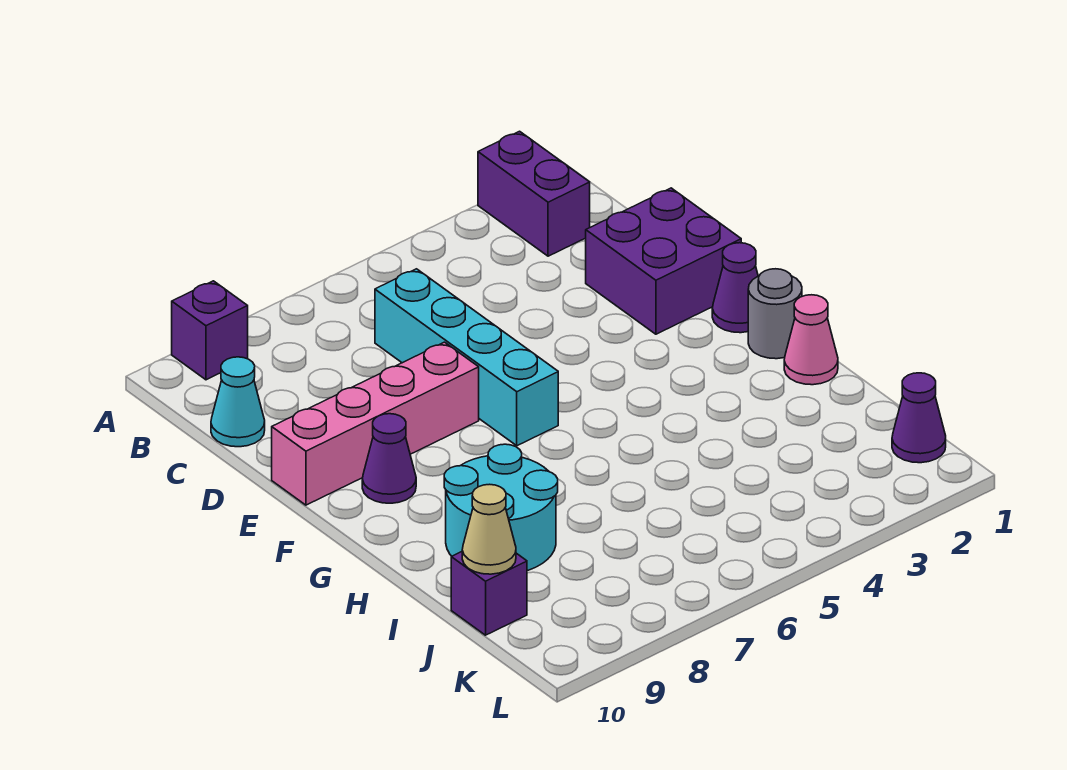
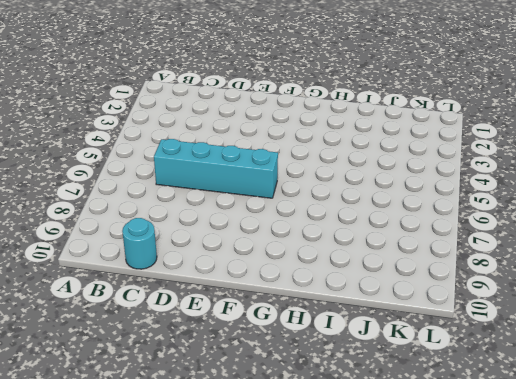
cyan 1x1 round brick [122,218,157,269] -> cyan 1x1 cone [211,357,265,447]
none -> purple 1x2 brick [478,131,590,256]
none -> purple 1x1 brick [172,281,248,380]
none -> purple 2x2 brick [586,188,741,334]

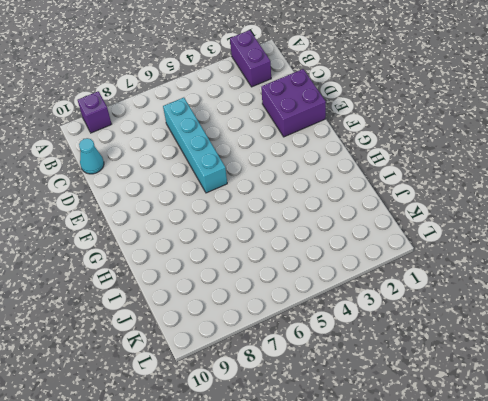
none -> pink 1x4 brick [272,342,479,505]
none -> purple 1x1 cone [712,243,758,333]
none -> purple 1x1 cone [362,414,416,503]

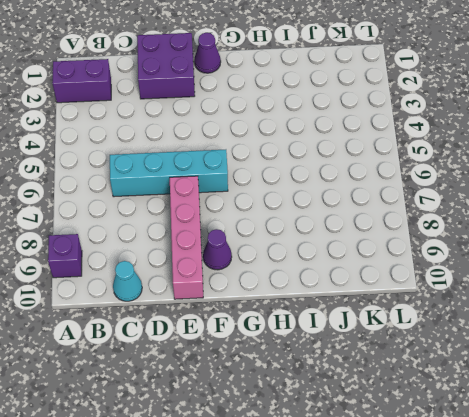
none -> grey 1x1 round brick [748,269,802,359]
none -> pink 1x1 cone [784,295,838,385]
none -> cyan 2x2 round brick [444,444,558,571]

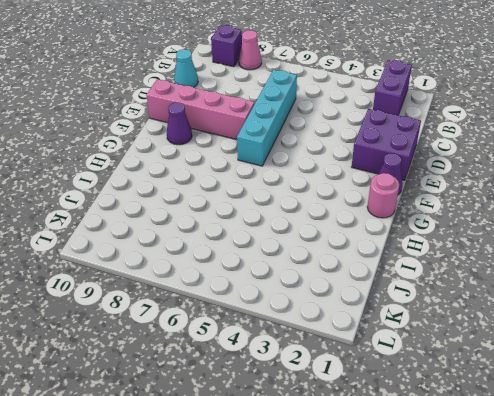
pink 1x1 cone [239,30,262,70] -> pink 1x1 cone moved to [784,295,838,385]
pink 1x1 round brick [367,173,399,218] -> grey 1x1 round brick [748,269,802,359]
none -> cyan 2x2 round brick [444,444,558,571]
none -> purple 1x1 brick [451,552,527,635]
none -> purple 1x1 cone [892,373,946,463]

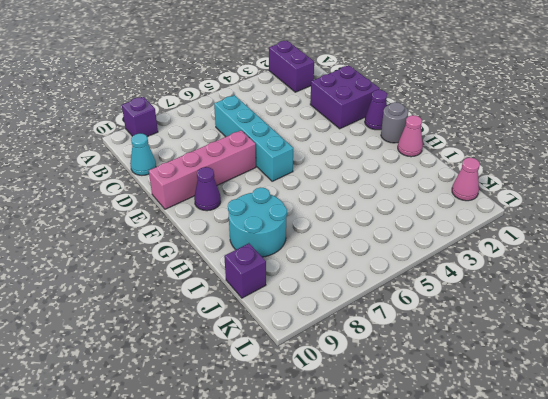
pink 1x1 cone [452,158,480,201] -> purple 1x1 cone [892,373,946,463]
none -> tan 1x1 cone [462,484,516,574]

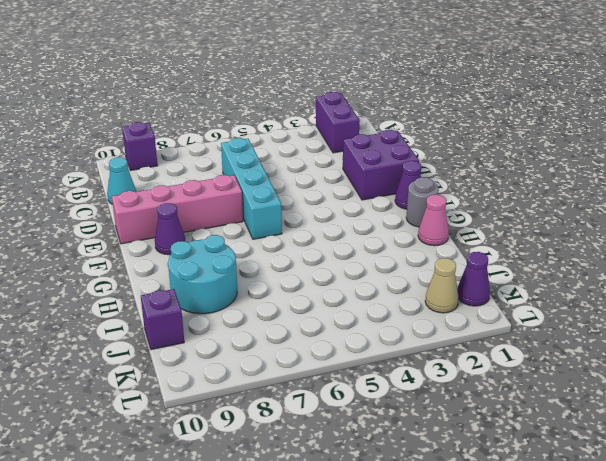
tan 1x1 cone [425,258,459,313] -> tan 1x1 cone moved to [462,484,516,574]

